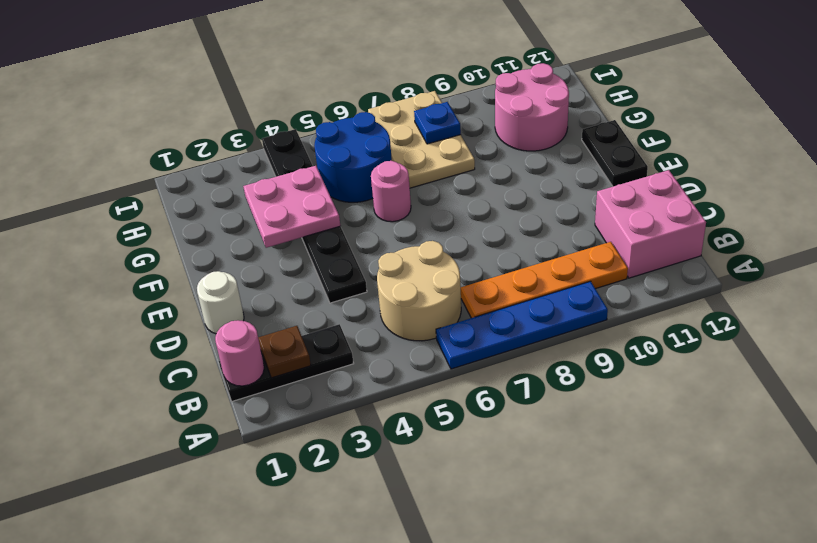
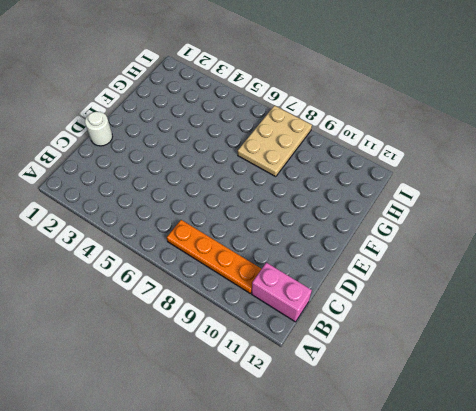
pink 1x2 brick [252,263,312,322] -> pink 2x2 brick [595,170,706,278]
none -> blue 1x4 plate [436,281,608,369]
none -> black 1x3 plate [219,324,354,401]
none -> tan 2x2 round brick [377,241,461,341]

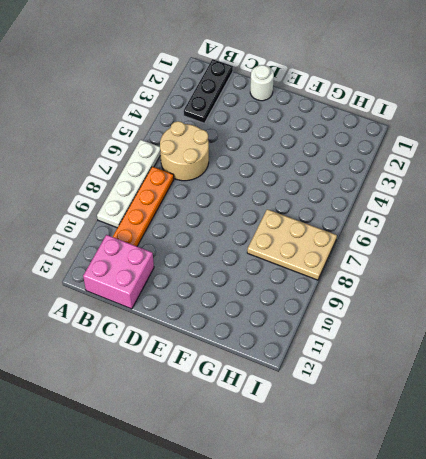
white 1x4 plate [97,140,160,228] -> blue 1x4 plate [436,281,608,369]
none -> black 1x6 plate [262,129,367,303]
none -> black 1x2 plate [582,120,648,186]
none -> pink 1x1 round brick [371,161,411,222]

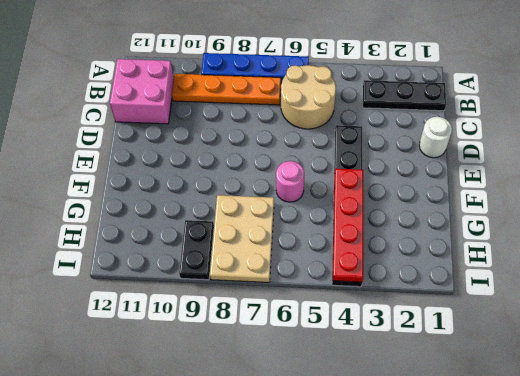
red 1x4 plate [333,169,363,282] -> pink 2x2 plate [243,166,340,248]
black 1x2 plate [179,220,214,280] -> black 1x2 plate moved to [582,120,648,186]
none -> blue 2x2 round brick [314,112,392,202]
none -> pink 2x2 round brick [495,63,569,151]
none -> pink 1x1 round brick [215,320,264,386]

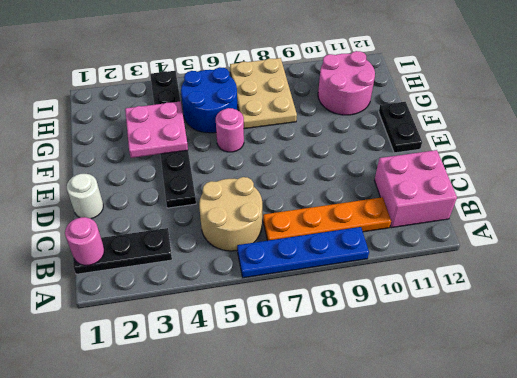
none -> brown 1x1 plate [258,326,311,378]
none -> blue 1x1 plate [414,102,461,144]

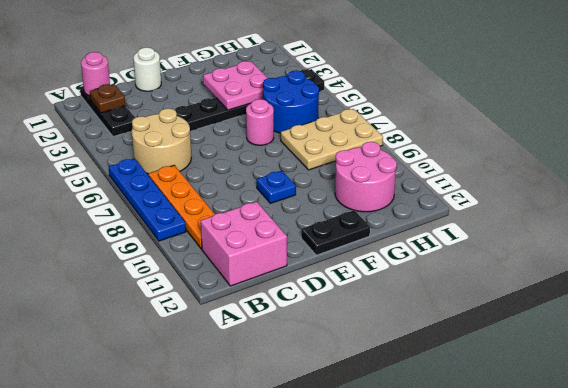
blue 1x1 plate [257,171,296,203] -> blue 1x1 plate moved to [414,102,461,144]

